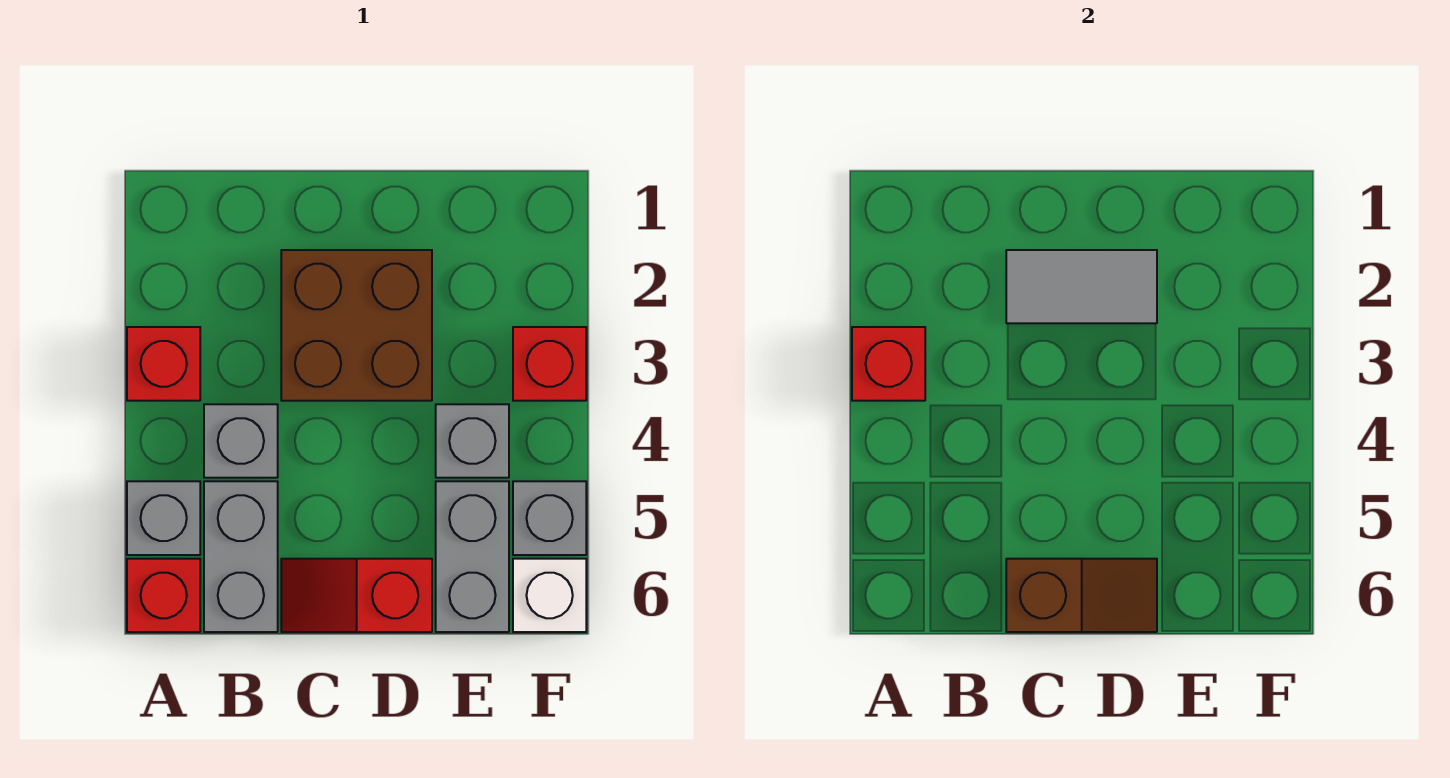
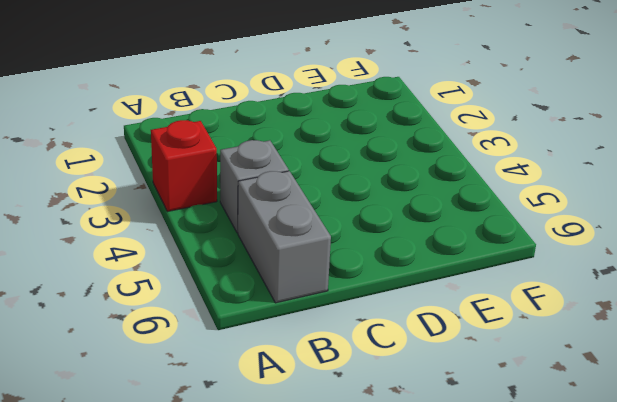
none -> grey 1x1 brick [127,481,200,555]
none -> red 1x1 brick [127,559,200,632]
none -> brown 2x2 brick [281,250,432,401]

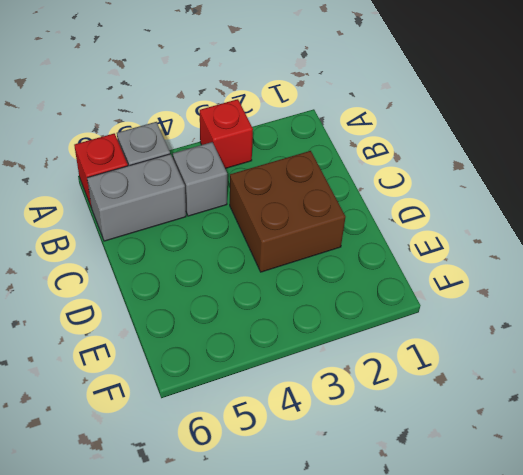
none -> red 1x2 slope [281,559,432,632]
none -> grey 1x1 brick [436,404,509,478]
none -> grey 1x2 brick [436,481,509,632]

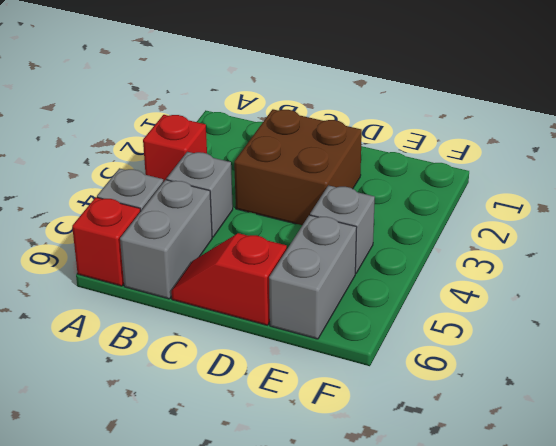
none -> red 1x1 brick [513,327,586,401]
none -> grey 1x1 brick [513,481,586,555]
none -> white 1x1 brick [513,559,586,632]

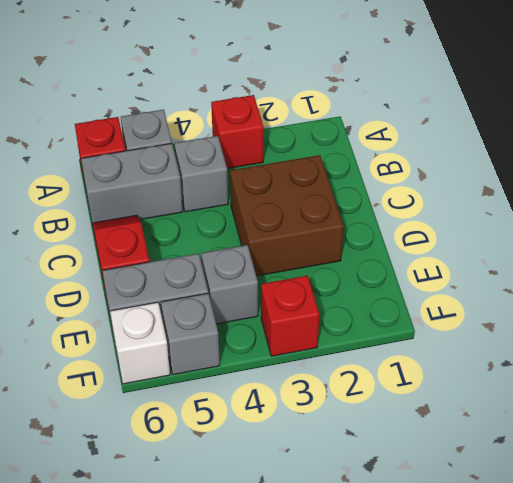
none -> red 1x1 brick [852,327,925,401]
none -> grey 1x2 tile [1006,250,1157,323]
none -> brown 1x2 slope [1006,559,1157,632]

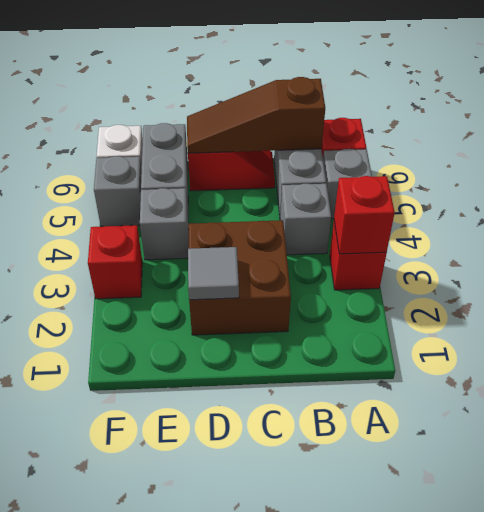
brown 1x3 slope [187,77,325,153] -> brown 1x2 slope [1006,559,1157,632]
grey 1x1 tile [188,247,239,300] -> grey 1x2 tile [1006,250,1157,323]

